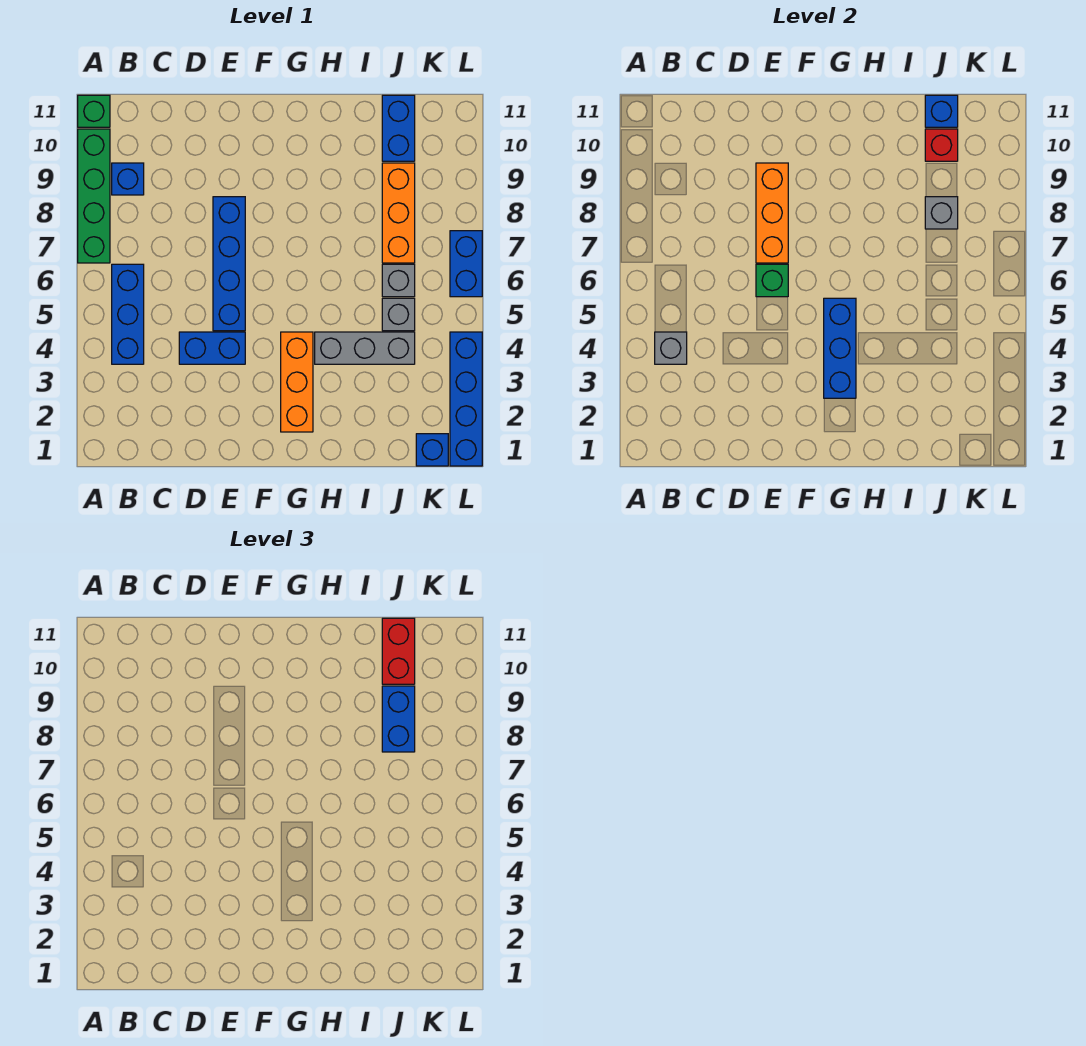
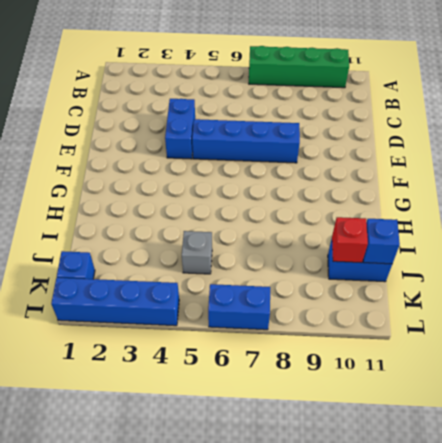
none -> green 1x1 brick [78,95,110,127]
none -> blue 1x3 brick [112,264,144,364]
none -> blue 1x1 brick [112,163,144,195]

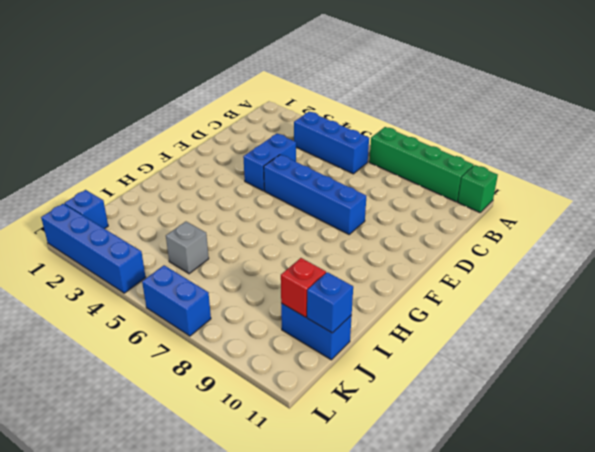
none -> blue 1x1 brick [112,163,144,195]
none -> orange 1x3 brick [281,332,313,432]
none -> grey 1x3 brick [315,332,415,364]

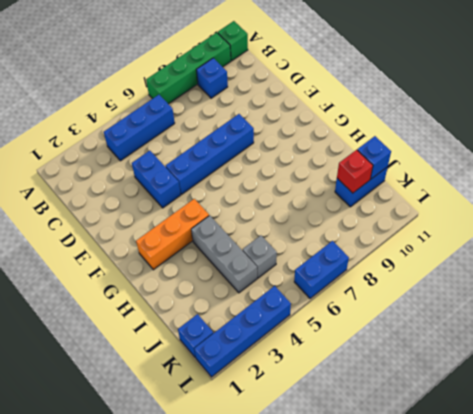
none -> grey 1x1 brick [382,264,415,297]
none -> orange 1x3 brick [382,163,415,263]
none -> grey 1x1 brick [655,332,687,364]

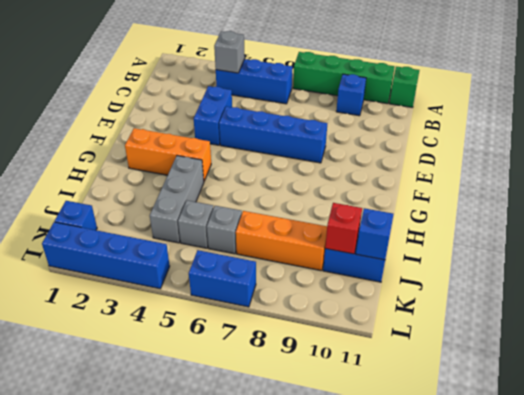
none -> green 1x1 brick [756,264,788,297]
none -> orange 1x3 brick [756,163,788,263]
none -> blue 1x3 brick [824,298,856,398]

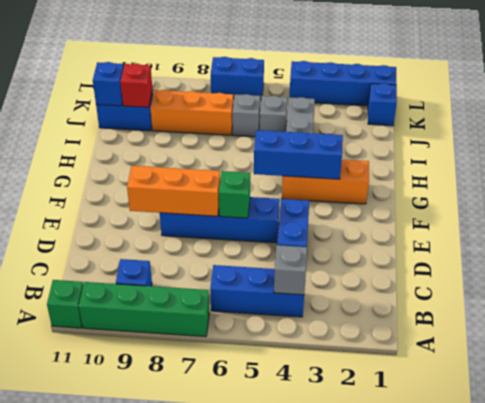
none -> grey 1x1 brick [925,197,958,229]
none -> blue 1x2 brick [382,686,415,752]
none -> red 1x2 brick [382,618,415,684]

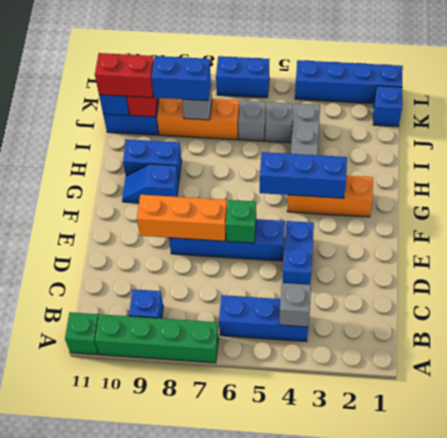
blue 1x2 slope [122,164,179,203] -> none
blue 1x2 brick [123,139,182,181] -> none

